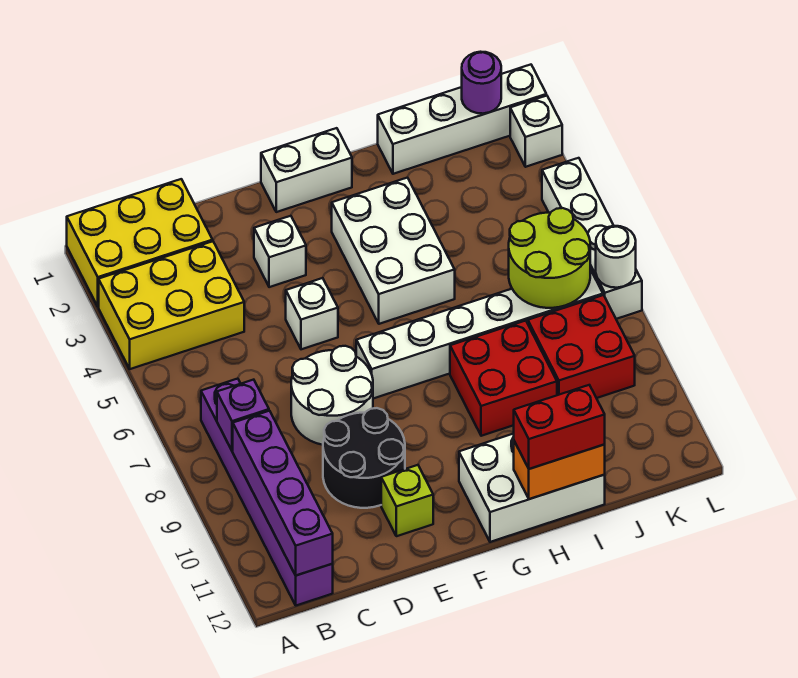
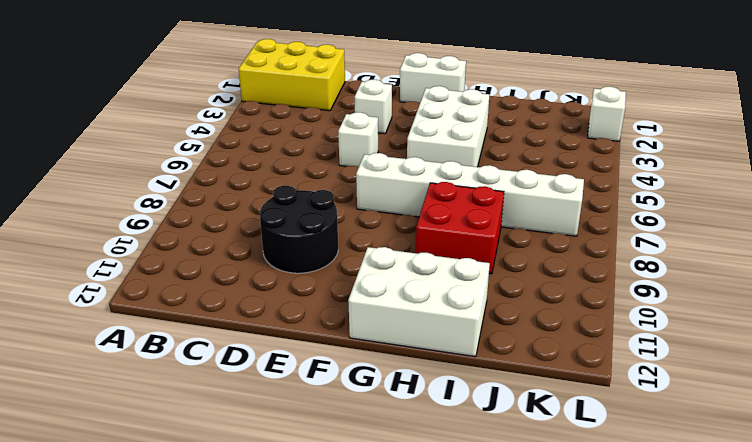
none -> yellow 2x3 brick [99,241,244,369]
none -> purple 1x6 brick [201,379,333,606]
none -> white 2x2 round brick [291,346,373,445]

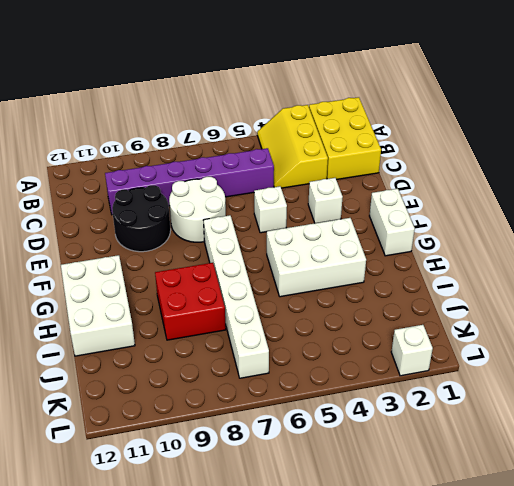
yellow 2x3 slope [257,105,328,188] -> yellow 2x3 brick [99,241,244,369]
purple 1x6 brick [105,148,274,215] -> purple 1x6 brick moved to [201,379,333,606]
none -> lime 1x1 brick [381,465,433,536]
none -> white 1x4 brick [378,65,546,174]
none -> red 2x2 brick [528,295,635,398]

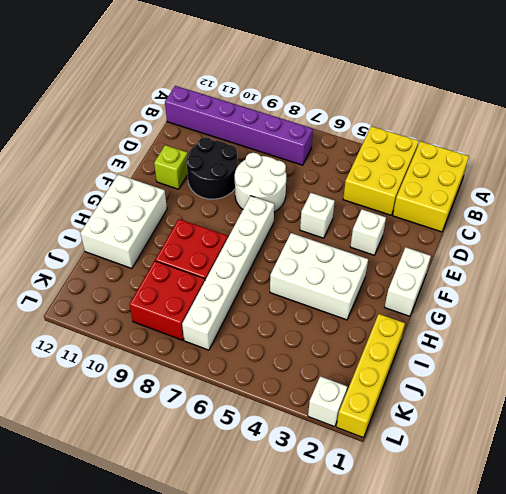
yellow 1x4 brick [336,314,405,438] -> white 1x4 brick [378,65,546,174]
none -> white 1x4 brick [542,158,642,319]
none -> purple 1x1 brick [217,380,269,451]
none -> purple 1x4 brick [233,411,333,575]

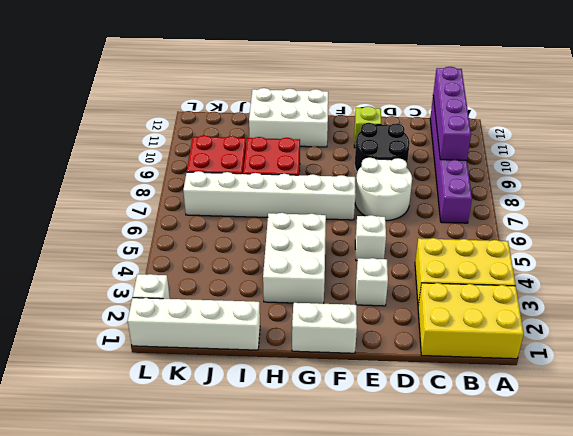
none -> white 1x4 brick [542,158,642,319]
none -> purple 1x1 brick [217,380,269,451]
none -> orange 1x2 brick [514,441,605,499]

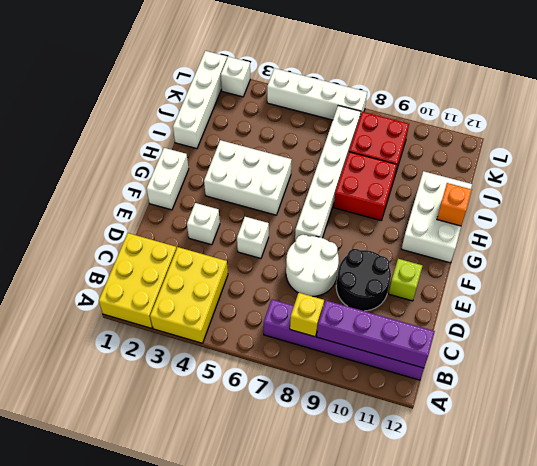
yellow 1x1 brick [290,293,324,337] -> purple 1x1 brick [217,380,269,451]
orange 1x1 brick [437,183,472,226] -> orange 1x2 brick [514,441,605,499]
none -> lime 2x2 round brick [509,208,590,308]
none -> purple 1x1 round brick [462,52,501,114]
none -> white 1x1 round brick [596,226,636,288]

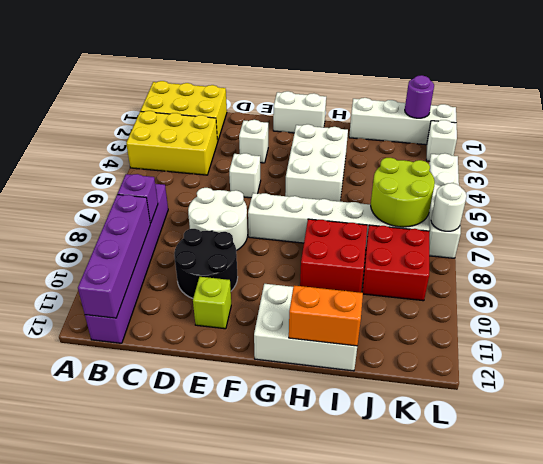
none -> red 1x2 brick [514,385,605,469]

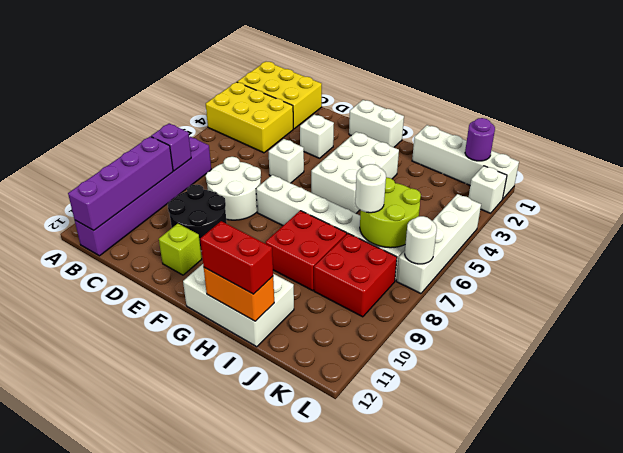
white 1x1 round brick [355,164,386,213] -> none

